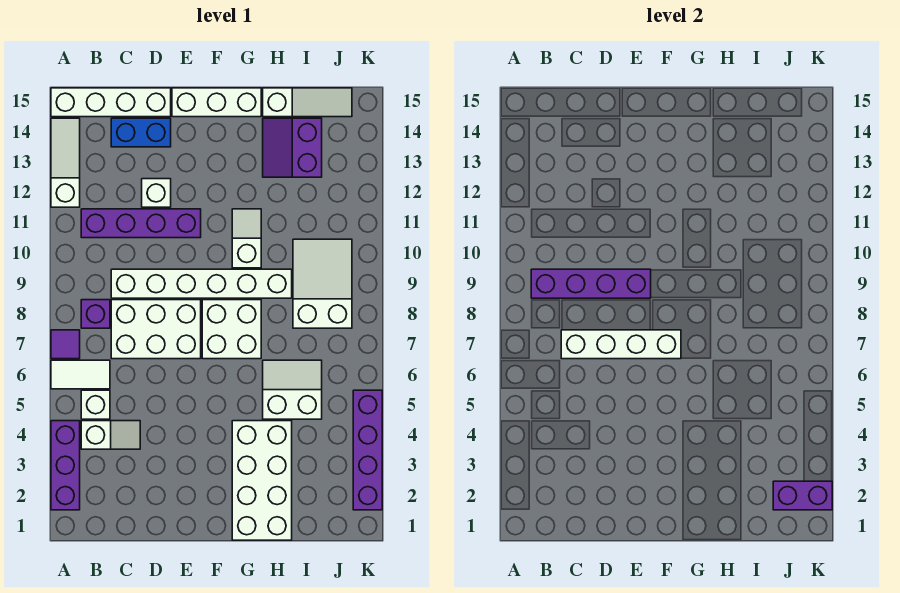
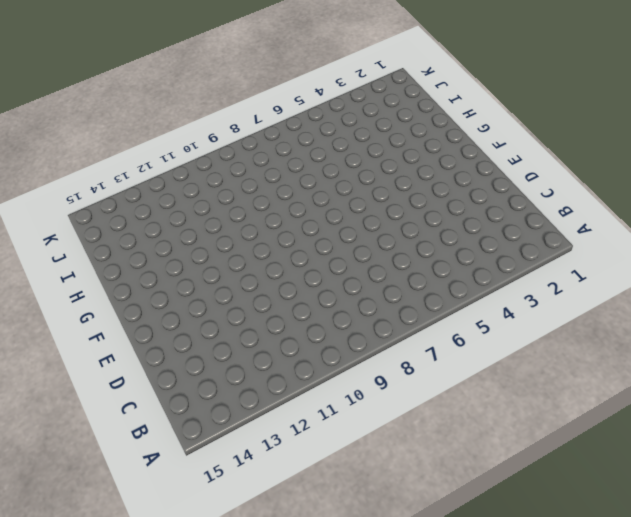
none -> purple 1x3 brick [51,421,80,510]
none -> white 1x2 tile [51,360,110,389]
none -> purple 1x1 tile [51,330,80,359]

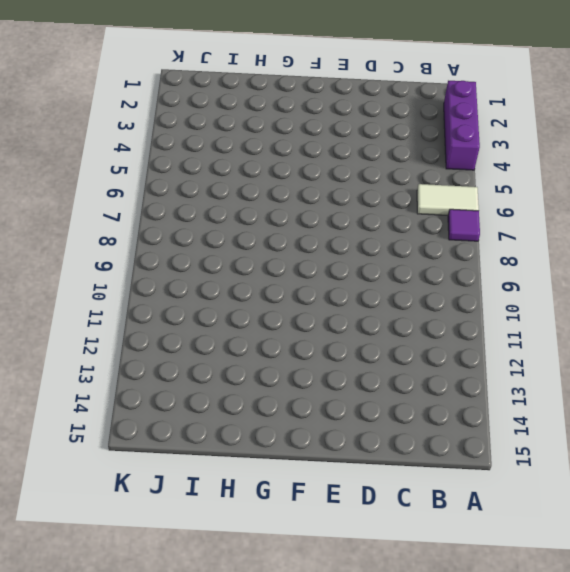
none -> white 1x3 slope [51,118,80,207]
none -> white 1x4 brick [51,88,171,117]
none -> white 1x2 slope [81,421,140,449]

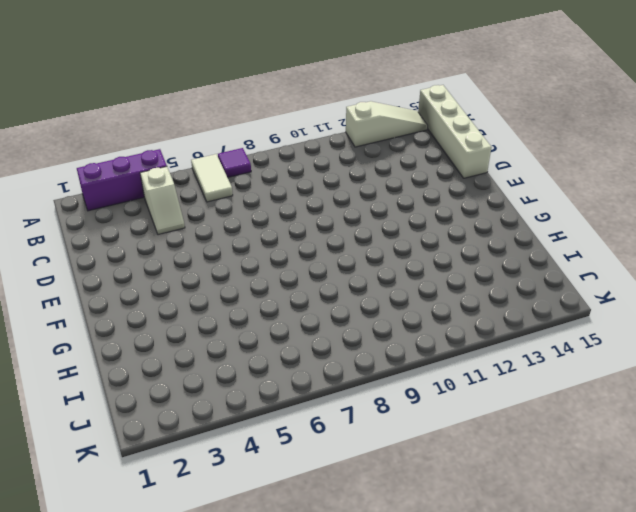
none -> white 1x1 brick [81,390,110,419]
none -> purple 1x1 brick [81,300,110,328]
none -> purple 1x4 brick [81,209,201,238]

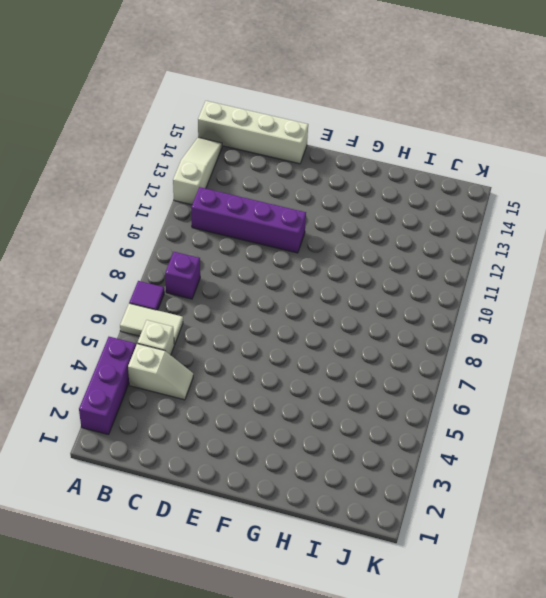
none -> white 2x3 brick [111,300,201,359]
none -> white 1x6 brick [111,269,292,298]
none -> blue 1x2 brick [111,118,171,147]

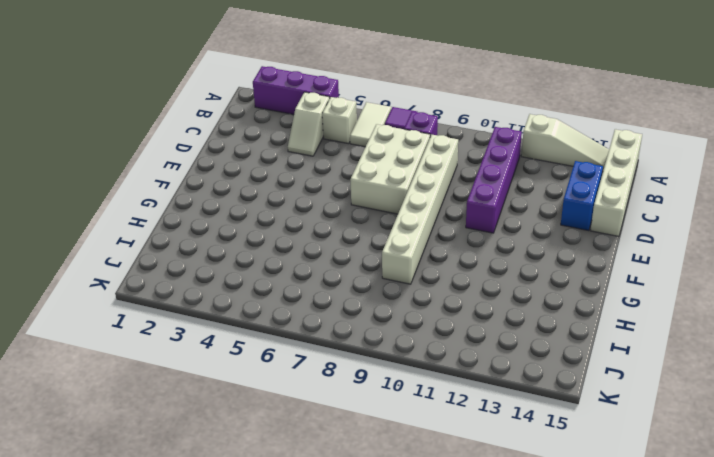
none -> white 1x1 brick [142,179,171,207]
none -> white 1x3 brick [172,88,261,117]
none -> white 2x2 brick [202,300,261,359]

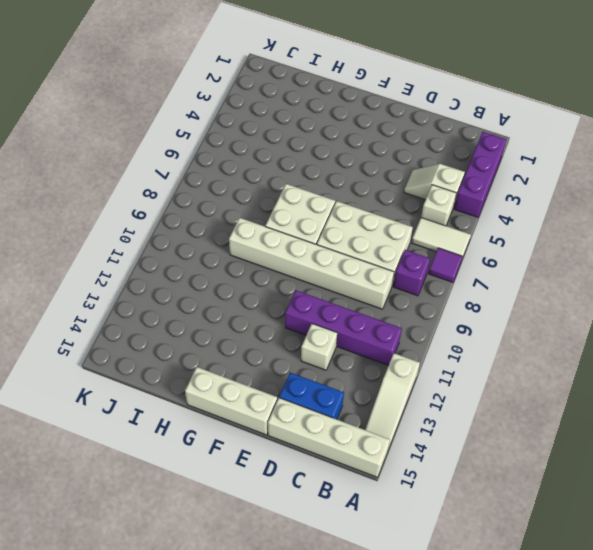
none -> white 2x4 brick [232,421,292,540]
none -> white 1x2 slope [232,209,261,268]
none -> white 2x2 slope [263,360,322,419]

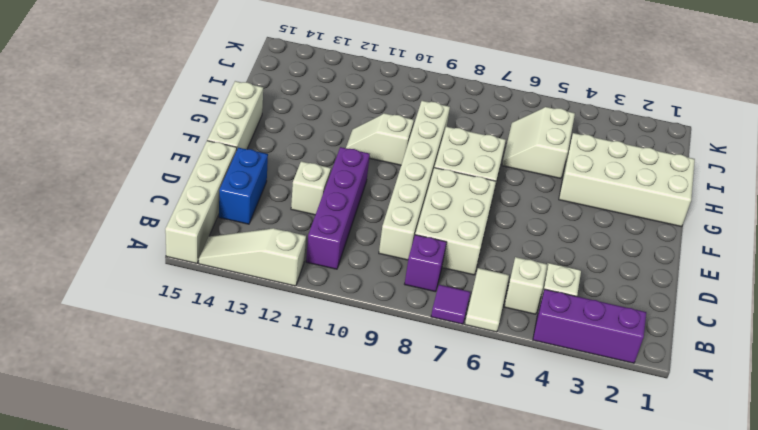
none -> purple 2x2 slope [263,118,322,177]
none -> white 1x3 slope [263,88,352,117]
none -> white 2x3 slope [293,239,352,328]

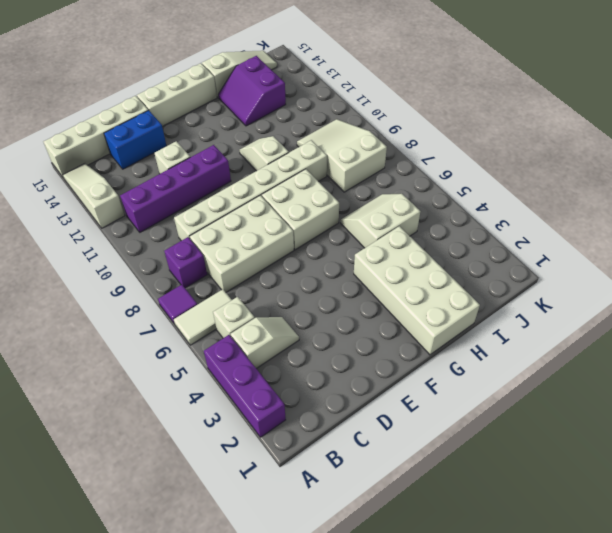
none -> purple 1x4 brick [353,390,382,510]
none -> purple 1x4 brick [531,269,651,298]
none -> white 1x4 brick [561,330,681,359]

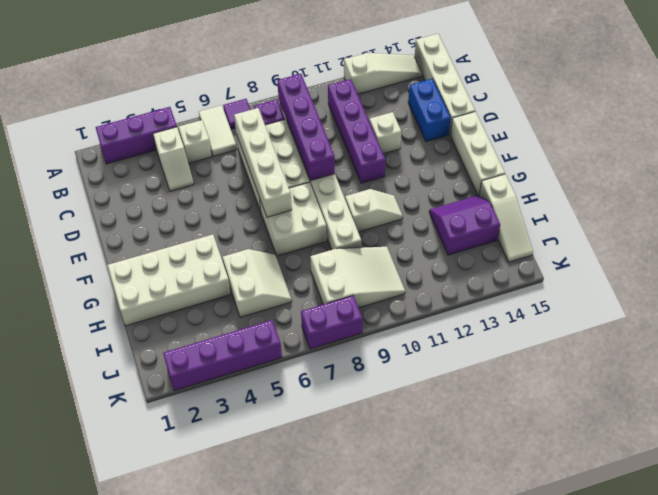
purple 1x2 brick [301,296,362,349] -> purple 1x2 brick turned to [773,481,832,510]

